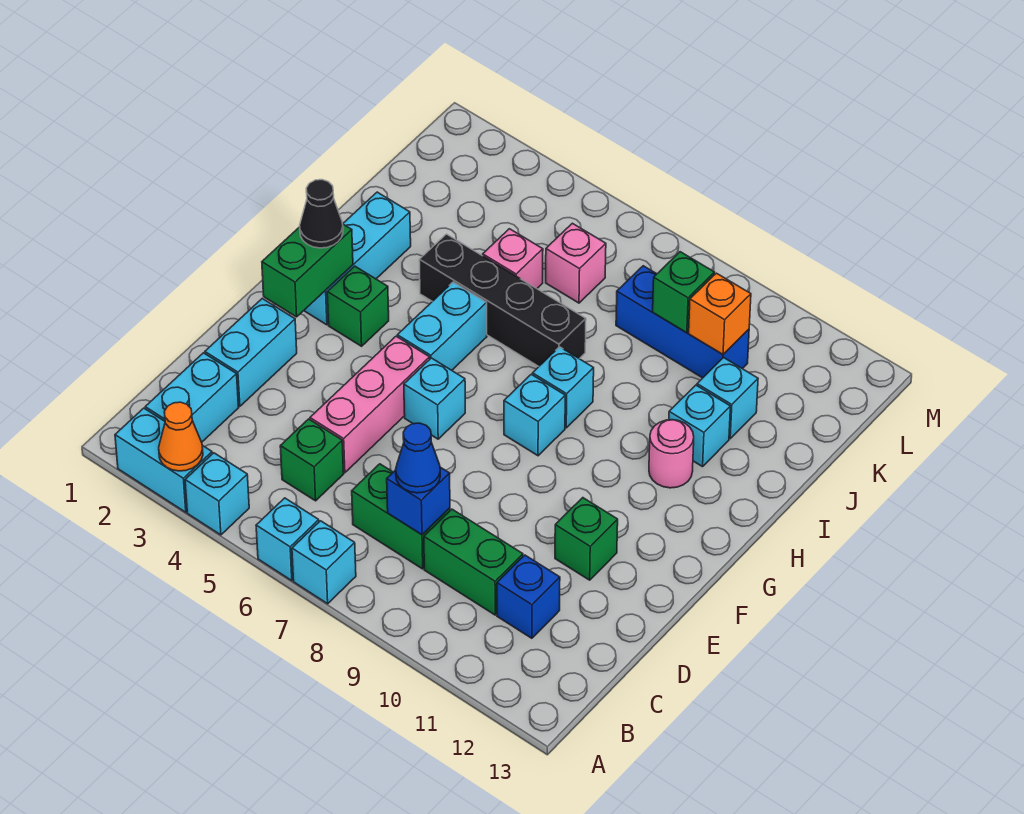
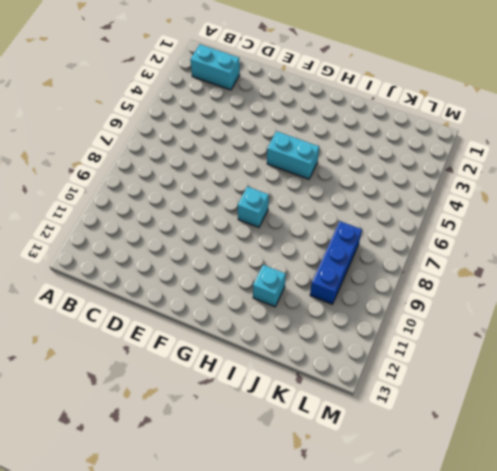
none -> cyan 1x2 brick [115,408,212,512]
none -> cyan 1x1 brick [185,453,249,535]
none -> cyan 1x1 brick [256,498,319,581]
none -> cyan 1x1 brick [292,521,356,604]

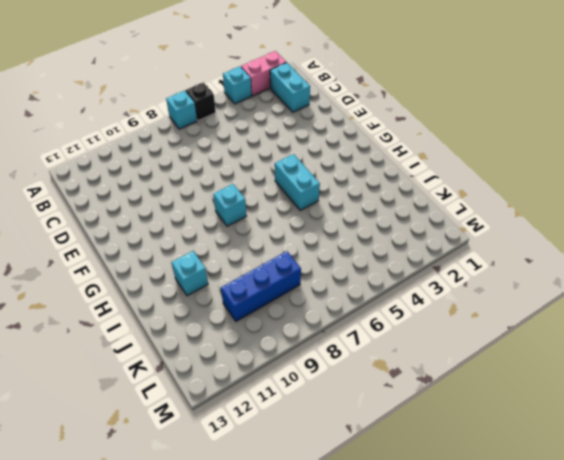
pink 1x2 brick [241,51,286,96] -> cyan 1x2 brick [115,408,212,512]
black 1x1 brick [186,82,216,121] -> cyan 1x1 brick [256,498,319,581]
none -> green 1x1 brick [280,419,344,501]
none -> green 1x2 brick [352,464,450,569]
none -> green 1x2 brick [424,509,523,615]
none -> blue 1x1 brick [497,555,560,638]

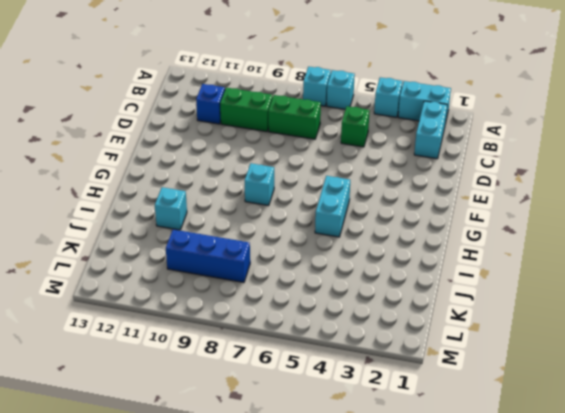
none -> cyan 1x2 brick [205,299,297,406]
none -> pink 1x3 brick [310,336,430,473]
none -> green 1x1 brick [555,498,618,580]
none -> cyan 1x1 brick [404,358,465,439]

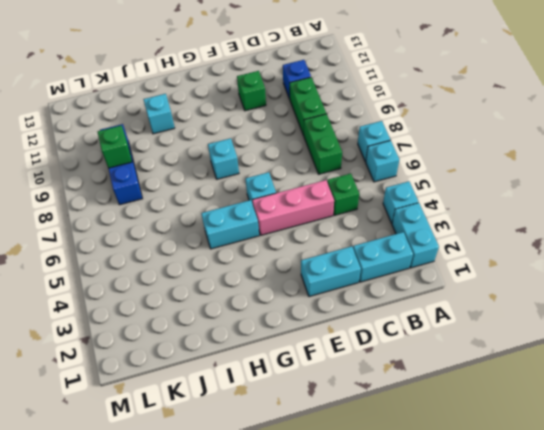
none -> cyan 1x3 brick [304,192,411,325]
none -> green 1x1 brick [327,266,389,346]
none -> cyan 1x1 brick [533,347,594,428]
none -> pink 1x1 round brick [649,420,694,488]

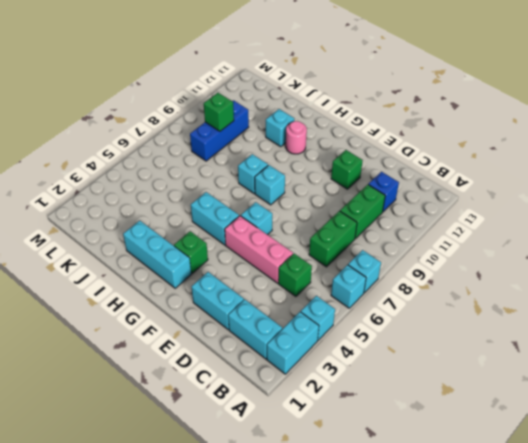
none -> black 1x4 brick [419,234,586,366]
none -> pink 1x1 brick [483,229,543,289]
none -> cyan 1x1 brick [697,358,758,439]
none -> pink 1x1 brick [546,223,606,303]

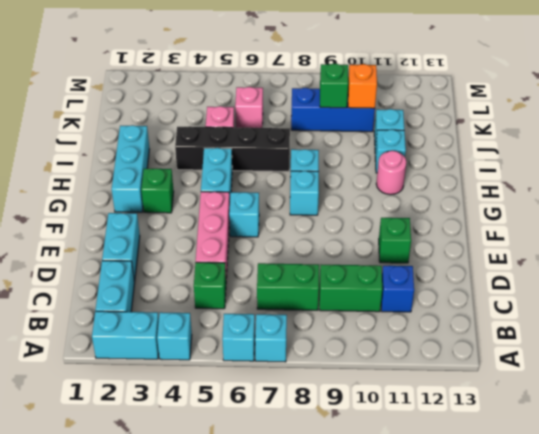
none -> orange 1x1 cone [159,402,203,471]
none -> blue 1x1 brick [387,467,450,535]
none -> green 1x2 brick [262,224,353,317]
none -> blue 1x1 cone [396,423,440,493]

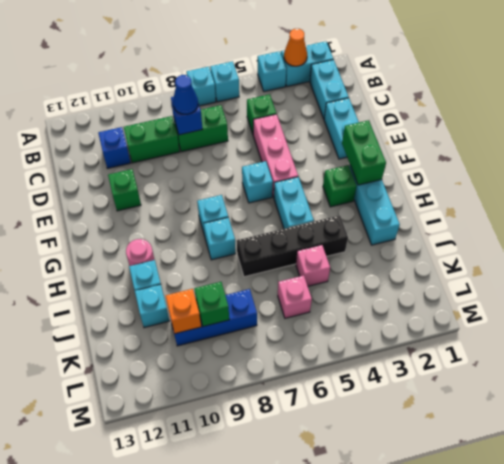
none -> black 1x1 cone [300,180,343,248]

